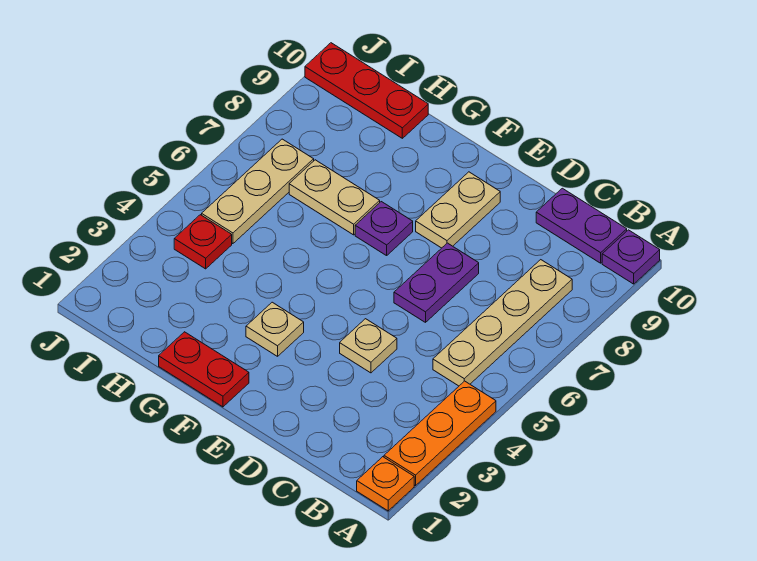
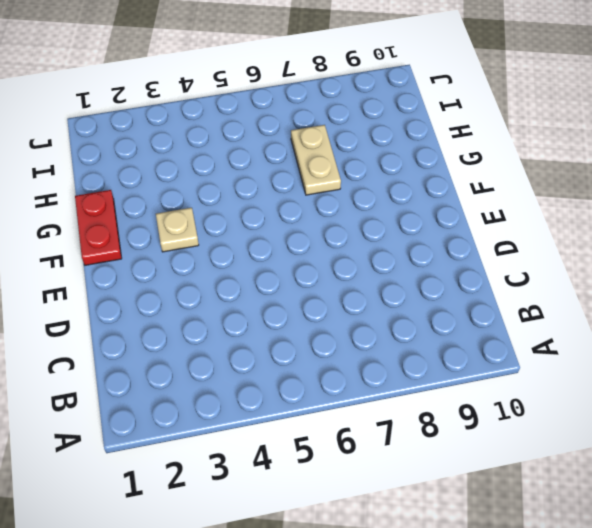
none -> orange 1x1 plate [357,457,414,511]
none -> orange 1x3 plate [384,381,496,486]
none -> purple 1x1 plate [602,230,660,284]

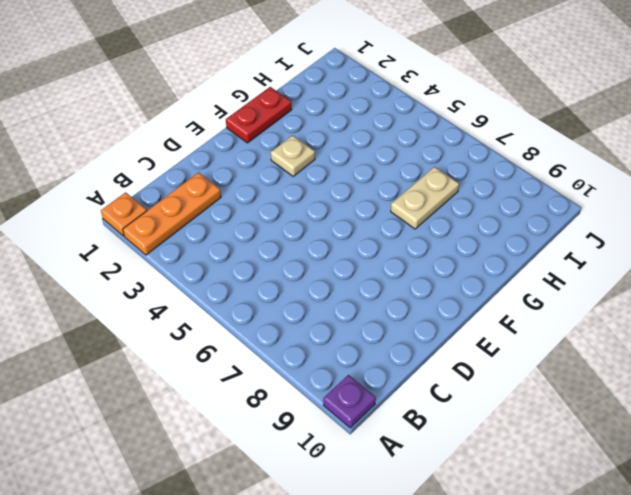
orange 1x3 plate [123,173,221,255] -> orange 1x3 plate turned to [384,381,496,486]
none -> tan 1x4 plate [433,260,572,386]
none -> purple 1x2 plate [536,188,627,263]
none -> tan 1x1 plate [340,319,397,373]

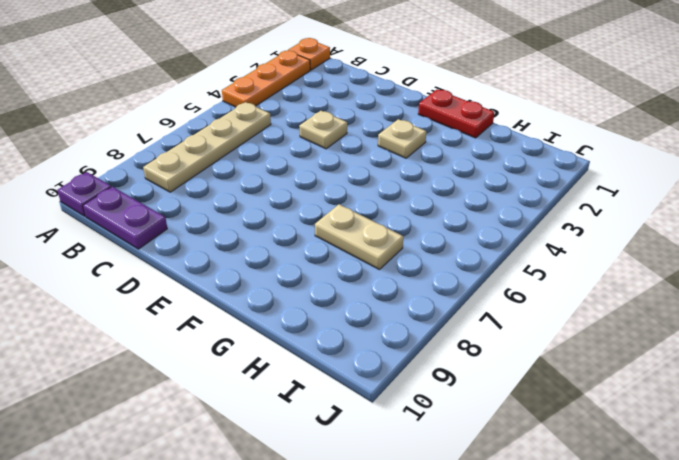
none -> purple 1x2 plate [394,243,479,322]
none -> tan 1x2 plate [416,172,500,248]
none -> purple 1x1 plate [355,202,413,256]

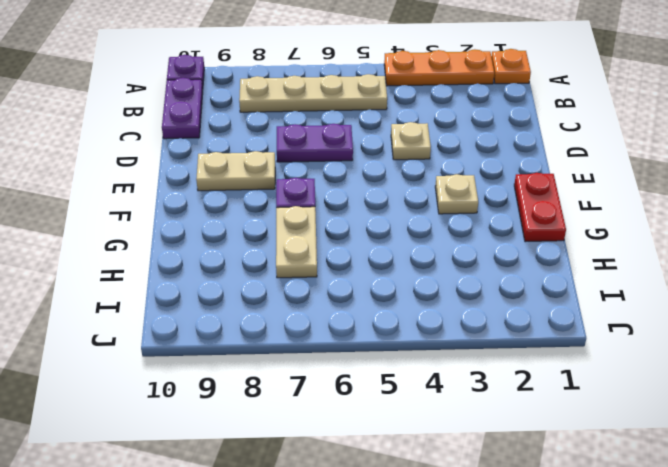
none -> red 1x3 plate [305,43,428,138]
none -> red 1x1 plate [174,215,232,269]
none -> tan 1x3 plate [202,139,314,244]

